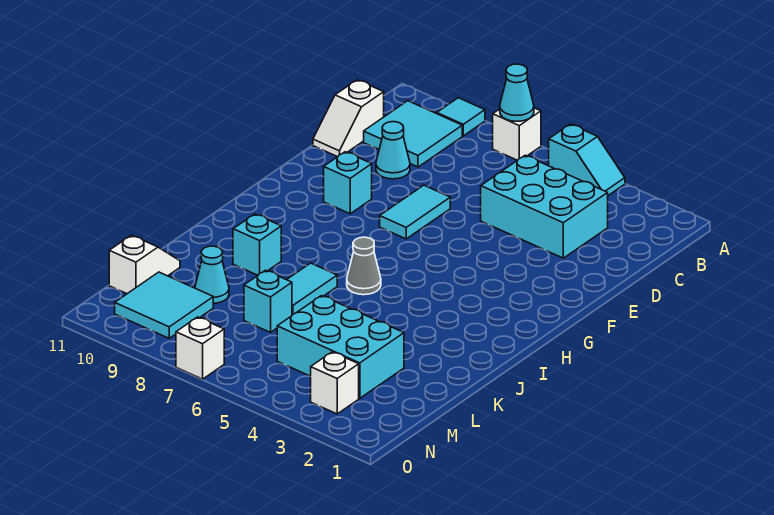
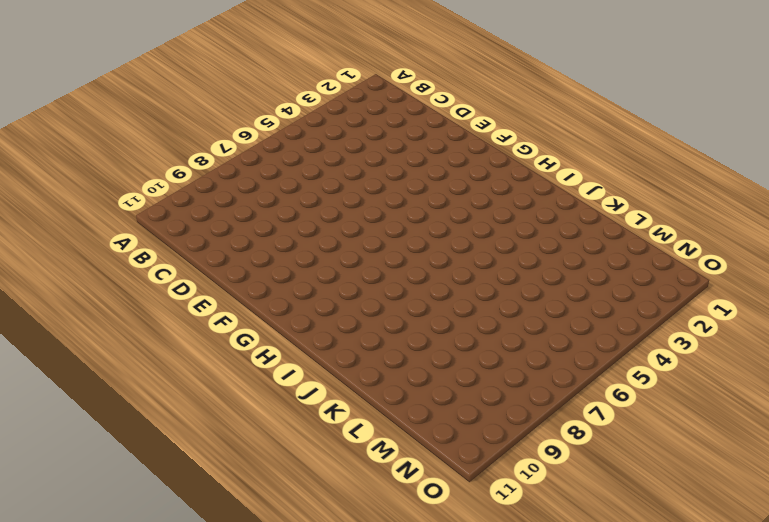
none -> cyan 1x2 slope [549,124,625,195]
none -> white 1x1 brick [493,108,541,160]
none -> cyan 1x1 tile [437,98,485,136]

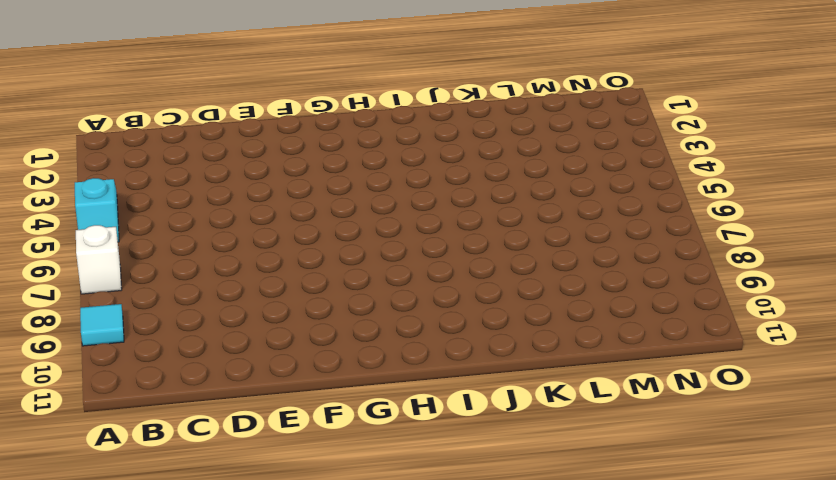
none -> cyan 2x2 tile [364,101,462,167]
none -> cyan 2x3 brick [481,155,608,258]
none -> white 1x2 slope [313,80,384,157]

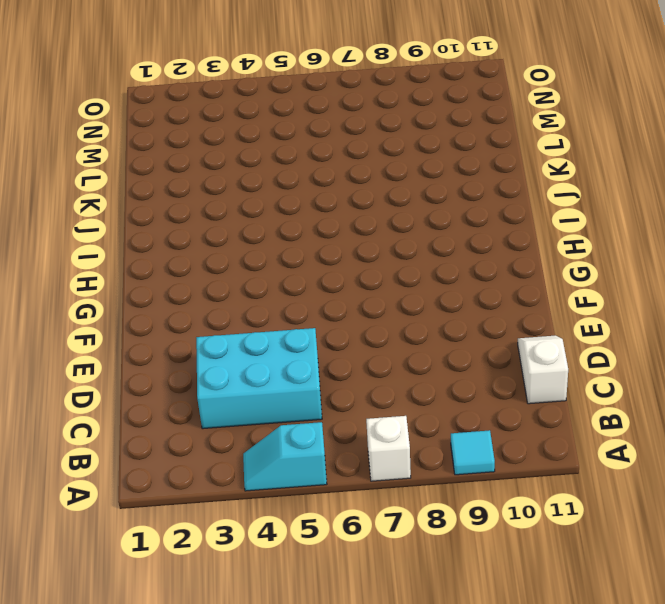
none -> cyan 2x2 tile [364,101,462,167]
none -> cyan 1x1 cone [376,122,410,179]
none -> cyan 1x2 tile [380,185,450,239]

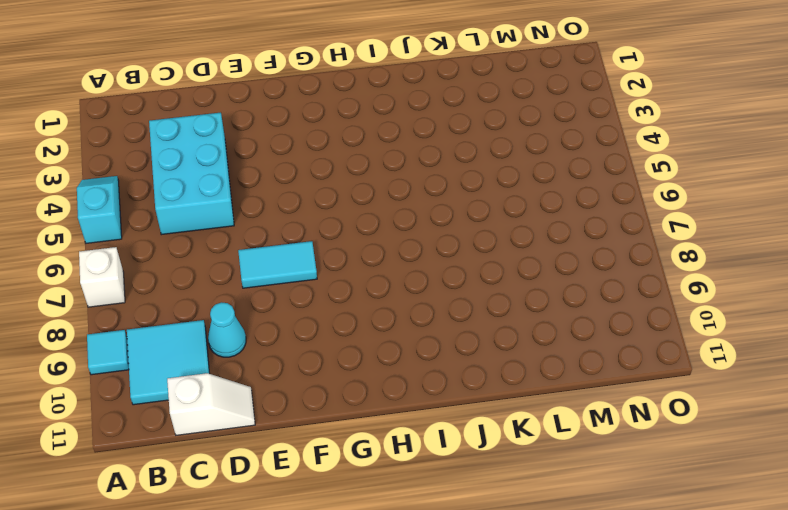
none -> cyan 1x1 brick [324,152,372,214]
none -> grey 1x1 cone [347,237,381,295]
none -> cyan 1x2 tile [287,263,337,315]

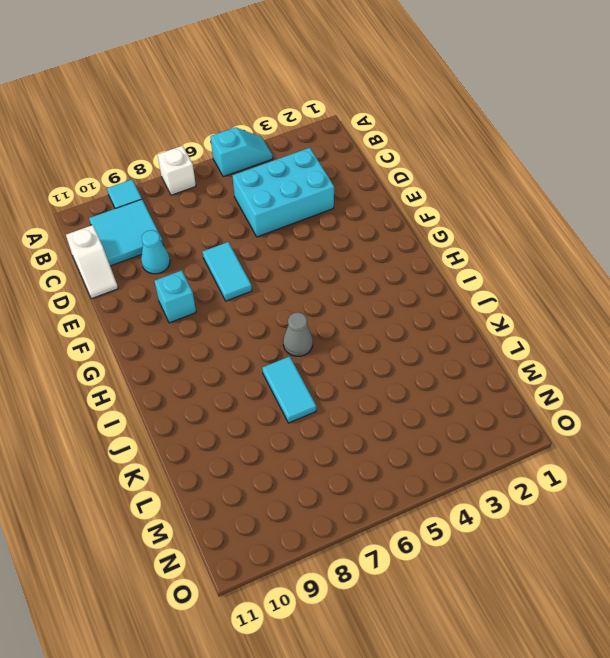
none -> cyan 1x1 brick [233,214,281,275]
none -> cyan 2x3 brick [277,296,404,398]
none -> cyan 1x1 brick [244,270,292,332]

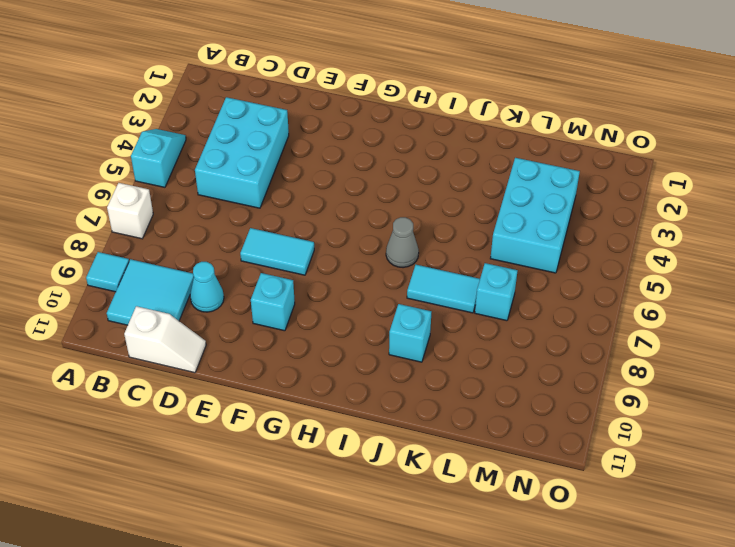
none -> cyan 1x1 cone [195,246,229,303]
none -> white 1x2 slope [109,235,180,294]
none -> cyan 2x2 tile [115,272,213,338]

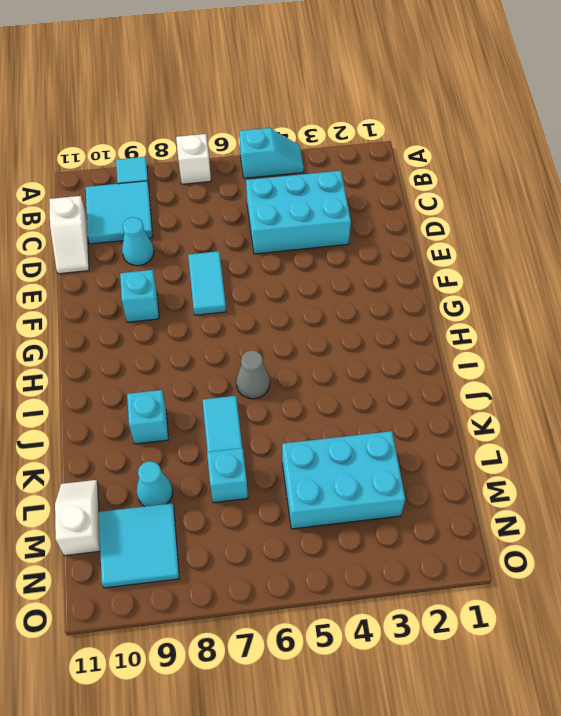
none -> white 1x1 brick [310,352,359,414]
none -> white 1x1 brick [176,317,224,379]
none -> cyan 1x1 cone [500,64,534,121]

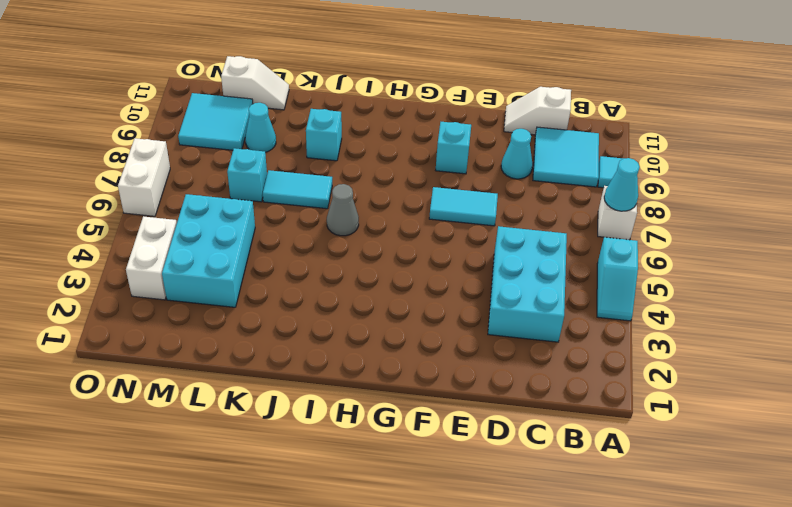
white 1x2 brick [126,216,177,300] -> white 1x1 brick [310,352,359,414]
white 1x2 brick [118,138,170,216] -> white 1x1 brick [176,317,224,379]

